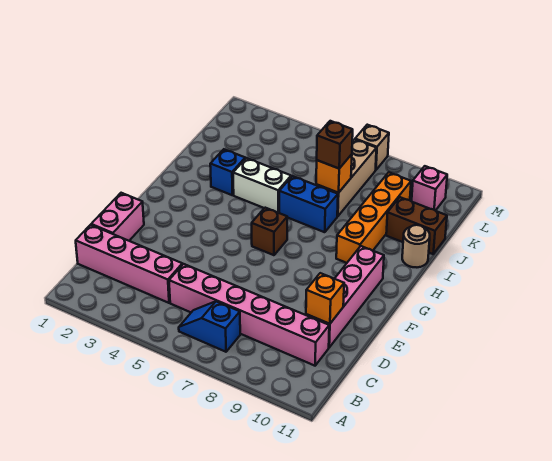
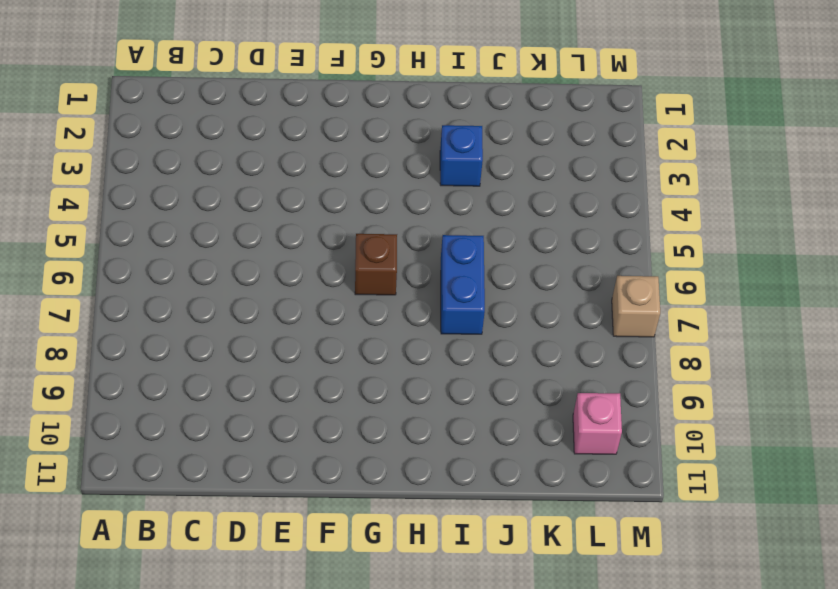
none -> blue 1x2 slope [179,301,240,352]
none -> pink 1x4 brick [76,225,182,303]
none -> pink 1x6 brick [169,264,329,366]

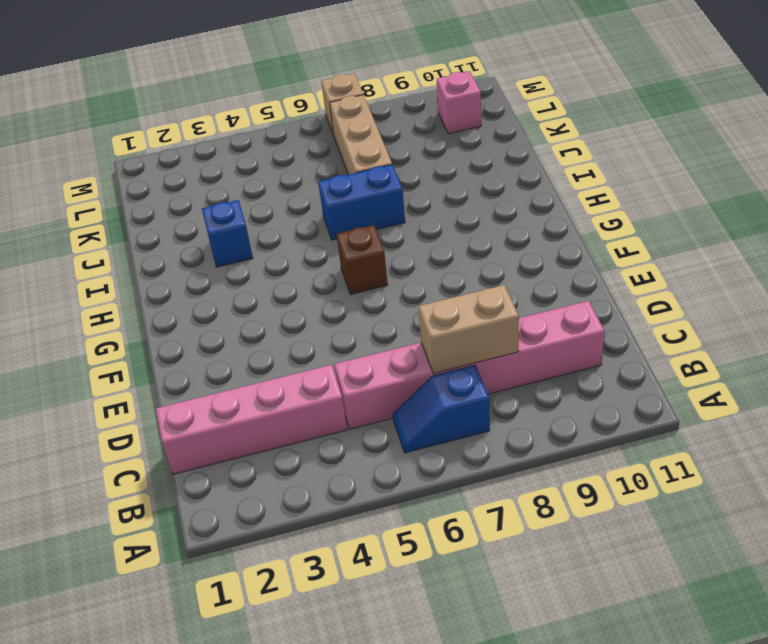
tan 1x2 brick [418,285,519,373] -> none
none -> pink 1x2 brick [91,193,144,241]
none -> pink 1x4 brick [306,246,384,347]
none -> orange 1x4 brick [336,172,411,263]

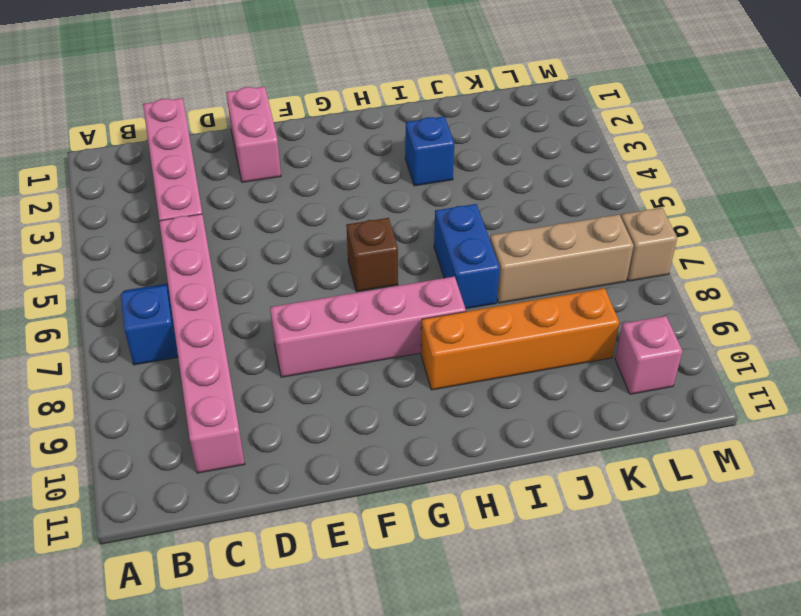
pink 1x2 brick [226,87,281,182] -> pink 1x2 brick turned to [91,193,144,241]
pink 1x4 brick [270,277,466,377] -> pink 1x4 brick moved to [306,246,384,347]
none -> white 1x2 brick [233,158,291,213]
none -> tan 1x1 round brick [402,225,430,267]
none -> brown 1x2 brick [386,197,447,254]

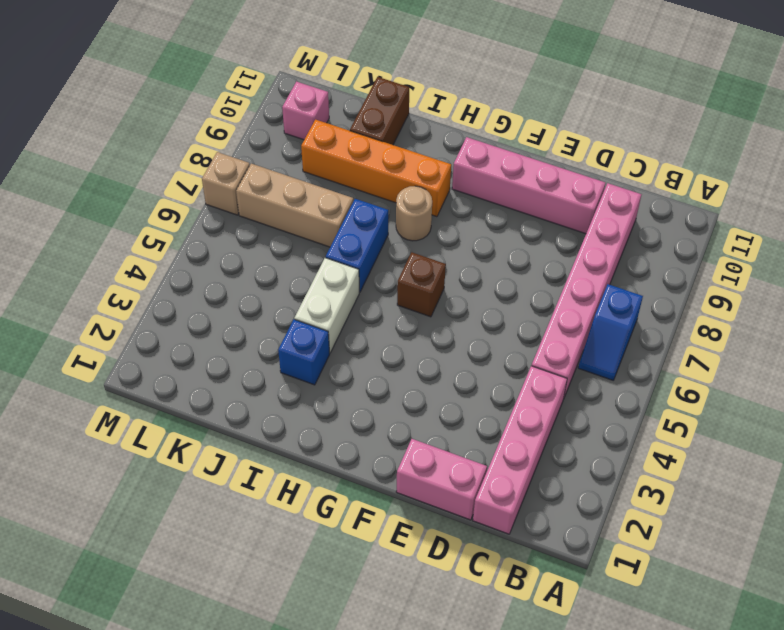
tan 1x1 round brick [396,186,432,241] -> tan 1x1 round brick moved to [402,225,430,267]
none -> orange 1x1 brick [306,273,344,324]
none -> orange 1x1 brick [316,154,352,193]
none -> brown 1x1 brick [317,121,353,168]

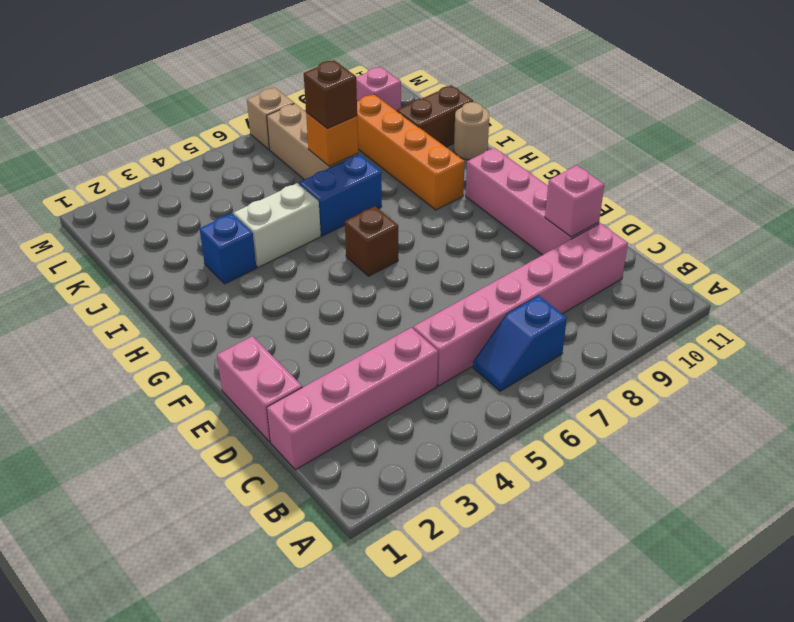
pink 1x1 brick [545,166,604,237] -> orange 1x1 brick [306,273,344,324]

